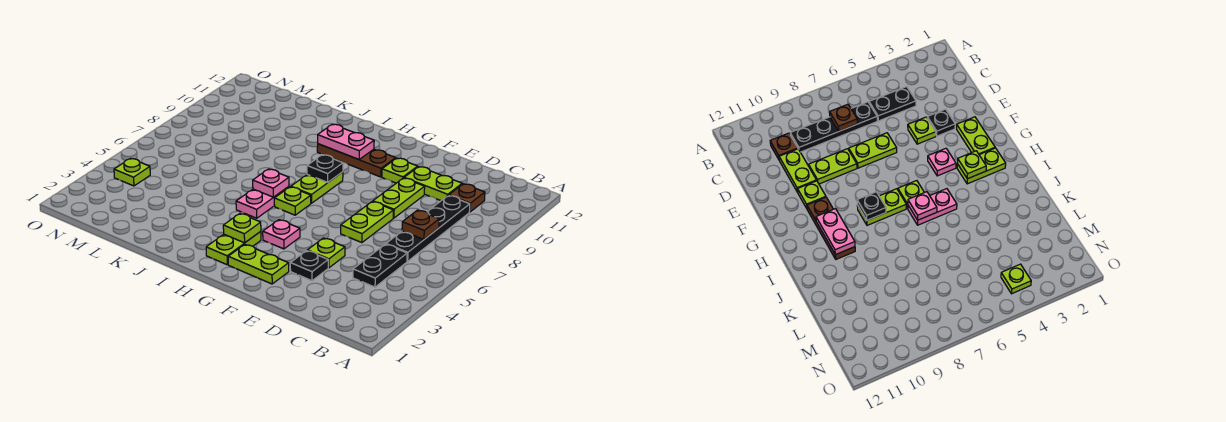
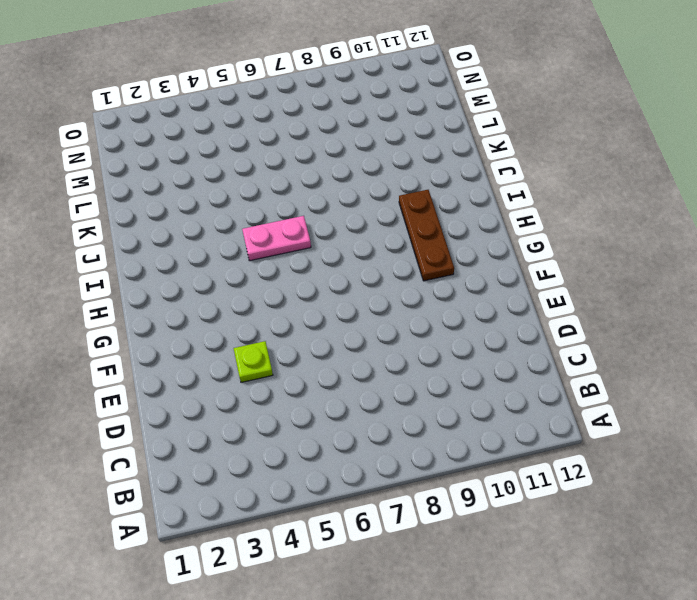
none -> black 1x2 plate [353,244,407,287]
none -> black 1x4 plate [386,196,470,261]
none -> brown 1x1 plate [449,184,485,212]

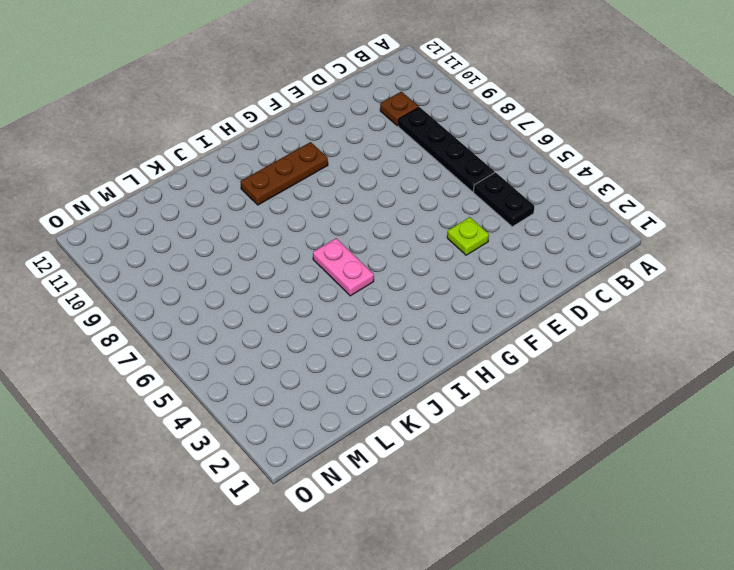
none -> lime 1x2 plate [404,167,462,201]
none -> black 1x1 plate [290,251,328,281]
none -> lime 1x2 plate [341,202,393,243]

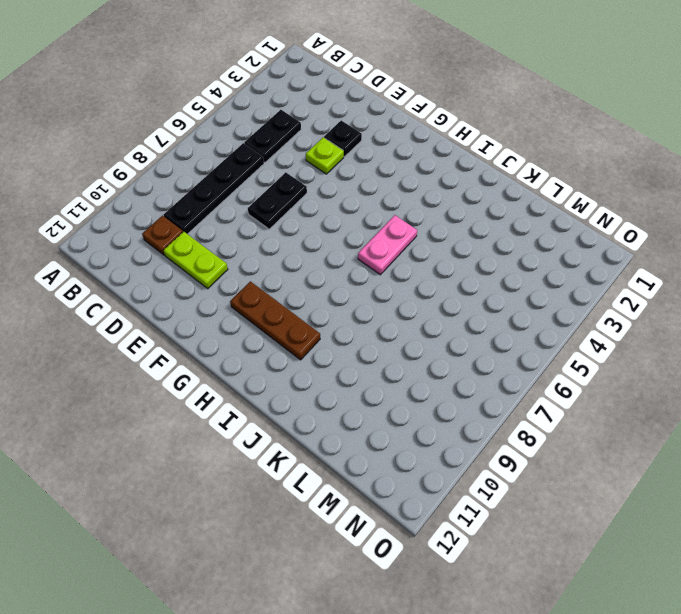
black 1x2 plate [248,172,307,229] -> lime 1x2 plate [341,202,393,243]
none -> lime 1x2 plate [373,178,425,218]
none -> lime 1x2 plate [228,245,289,284]
none -> lime 1x1 plate [382,158,418,183]

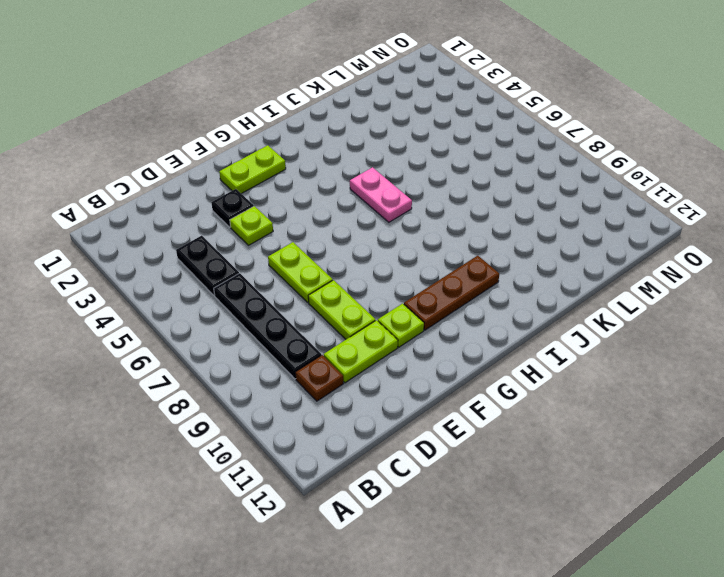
none -> pink 1x1 plate [263,220,300,249]
none -> lime 1x2 plate [206,231,261,265]
none -> lime 1x1 plate [274,187,311,215]

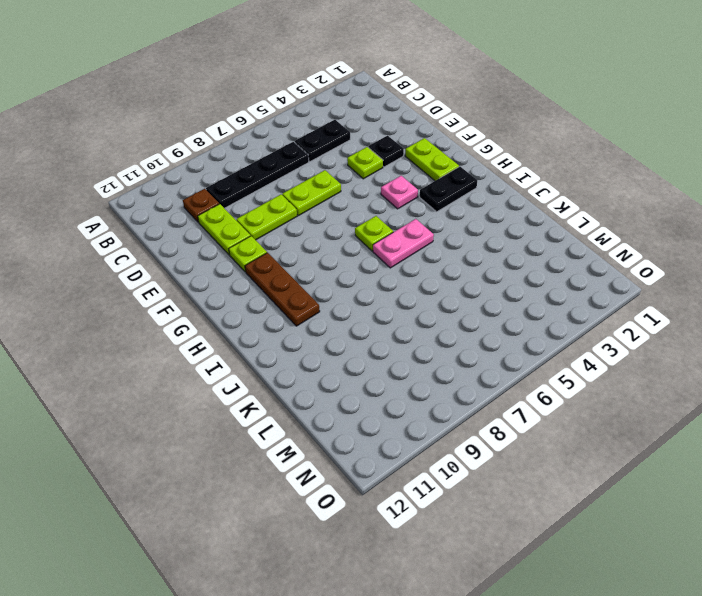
black 1x2 plate [420,167,477,212] -> lime 1x2 plate [206,231,261,265]
none -> lime 1x2 plate [291,172,343,203]
none -> lime 1x1 plate [114,158,150,186]
none -> brown 1x1 plate [402,210,439,239]

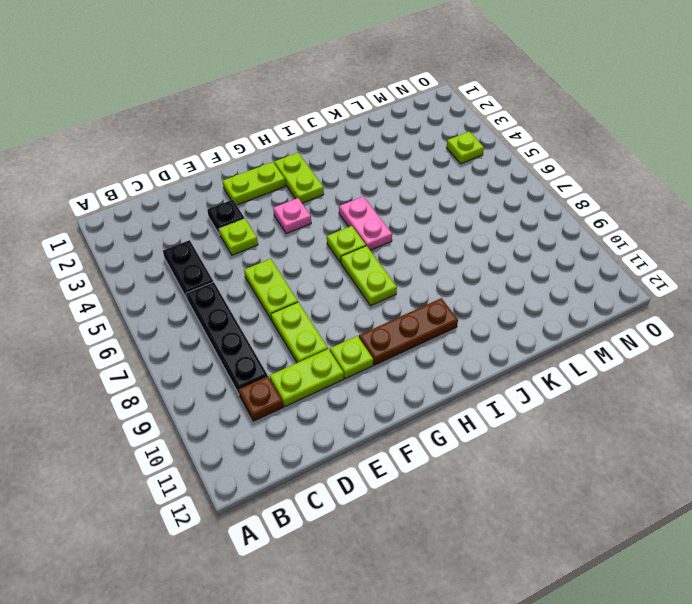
none -> brown 1x1 plate [402,210,439,239]
none -> lime 1x1 plate [223,214,261,243]
none -> black 1x1 plate [307,155,343,182]

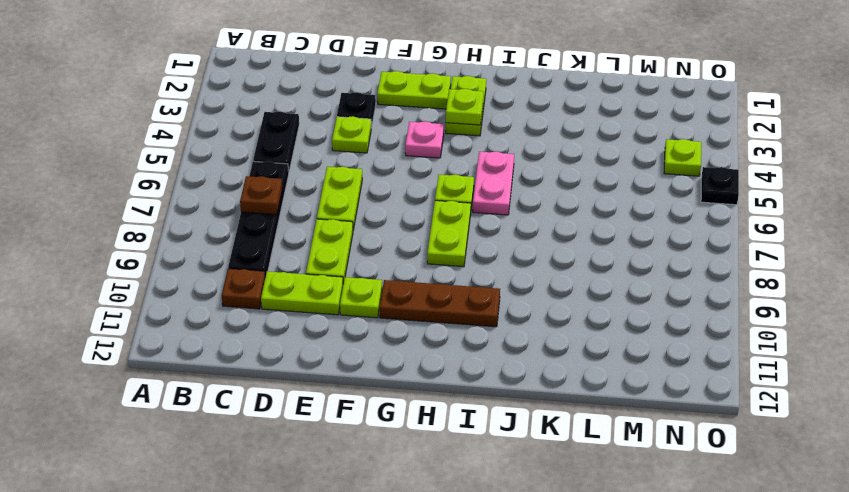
black 1x1 plate [701,167,739,205] -> black 1x1 plate moved to [307,155,343,182]
none -> pink 1x2 plate [318,124,374,159]
none -> pink 1x1 plate [253,169,289,197]

